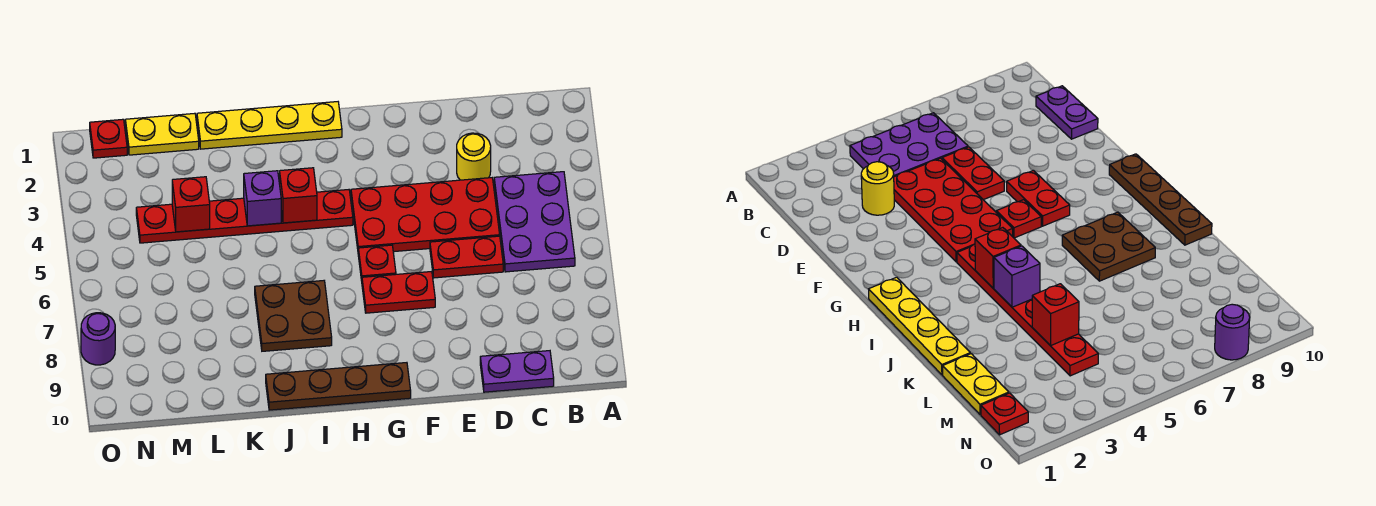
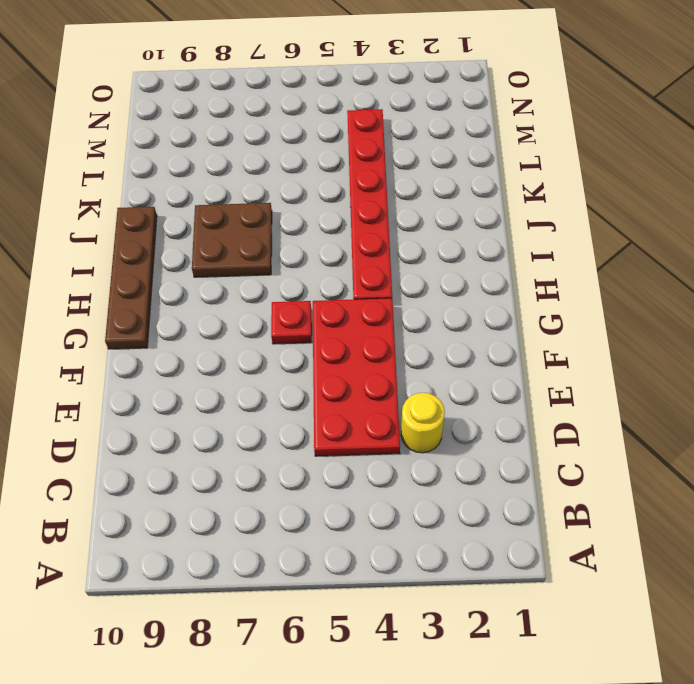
none -> purple 2x3 plate [494,172,575,272]
none -> purple 1x2 plate [480,351,554,392]
none -> red 1x2 plate [430,236,503,278]

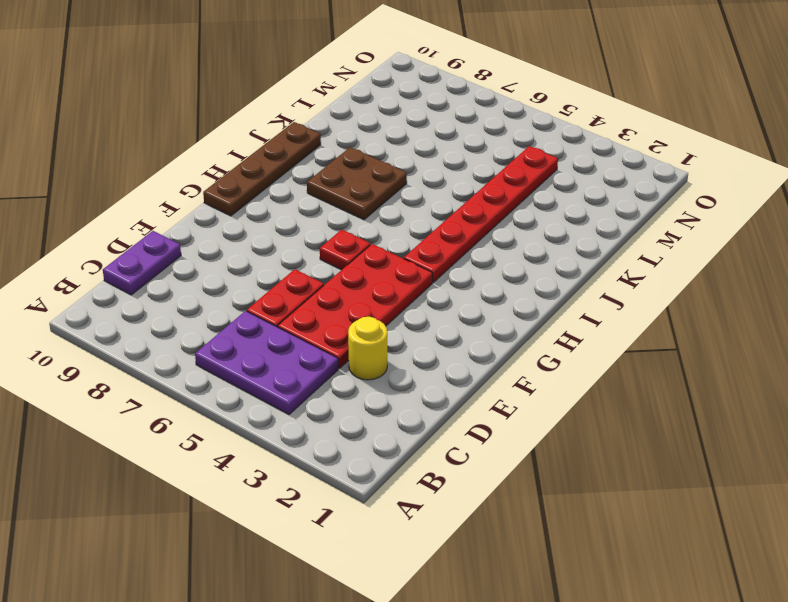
none -> red 1x2 plate [362,272,435,313]
none -> yellow 1x4 plate [197,102,342,149]
none -> yellow 1x2 plate [125,113,199,155]

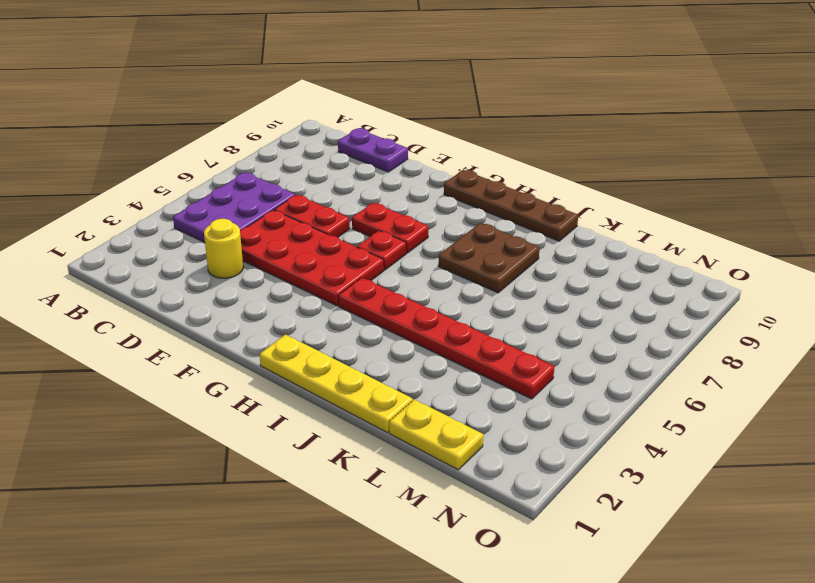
none -> red 1x1 plate [90,119,127,158]
none -> purple 1x1 round brick [81,313,115,365]
none -> red 1x1 brick [280,168,317,223]

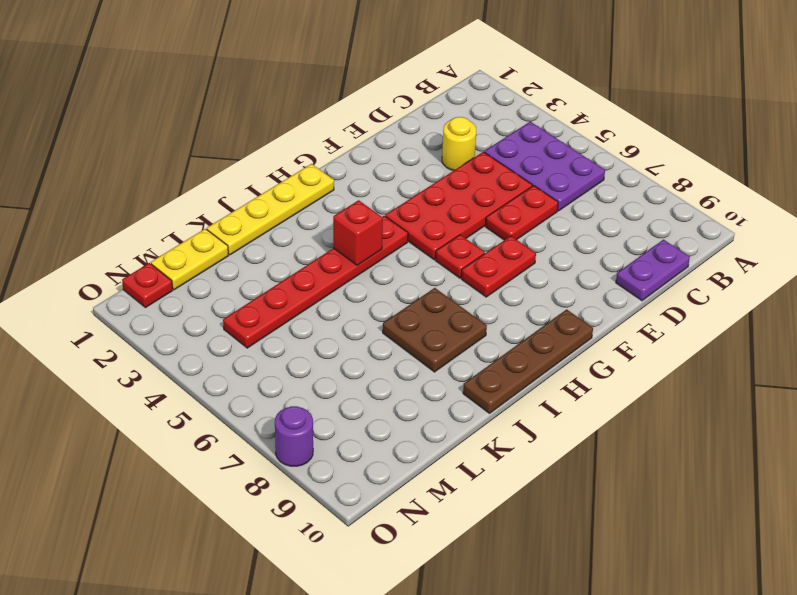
none -> purple 1x1 brick [244,171,281,226]
none -> red 1x1 brick [172,177,210,232]

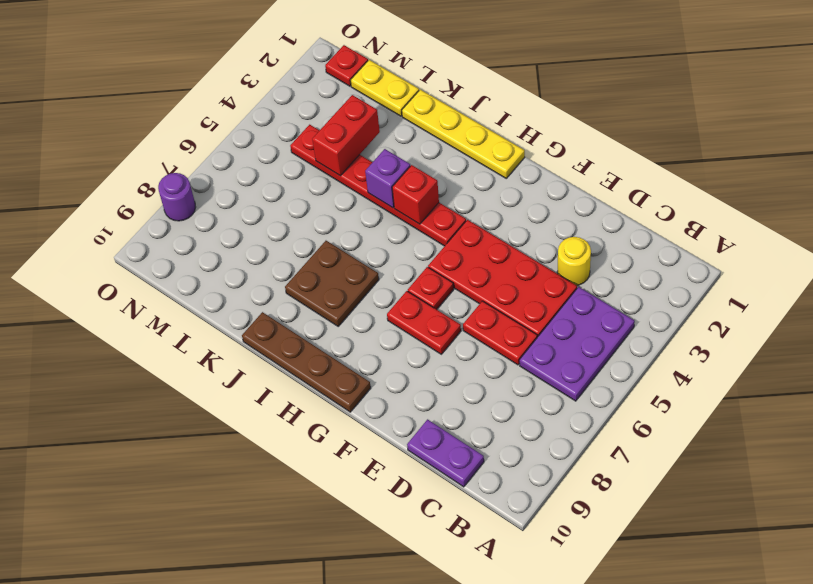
red 1x2 brick [312,95,380,176] -> red 1x1 brick [172,177,210,232]

